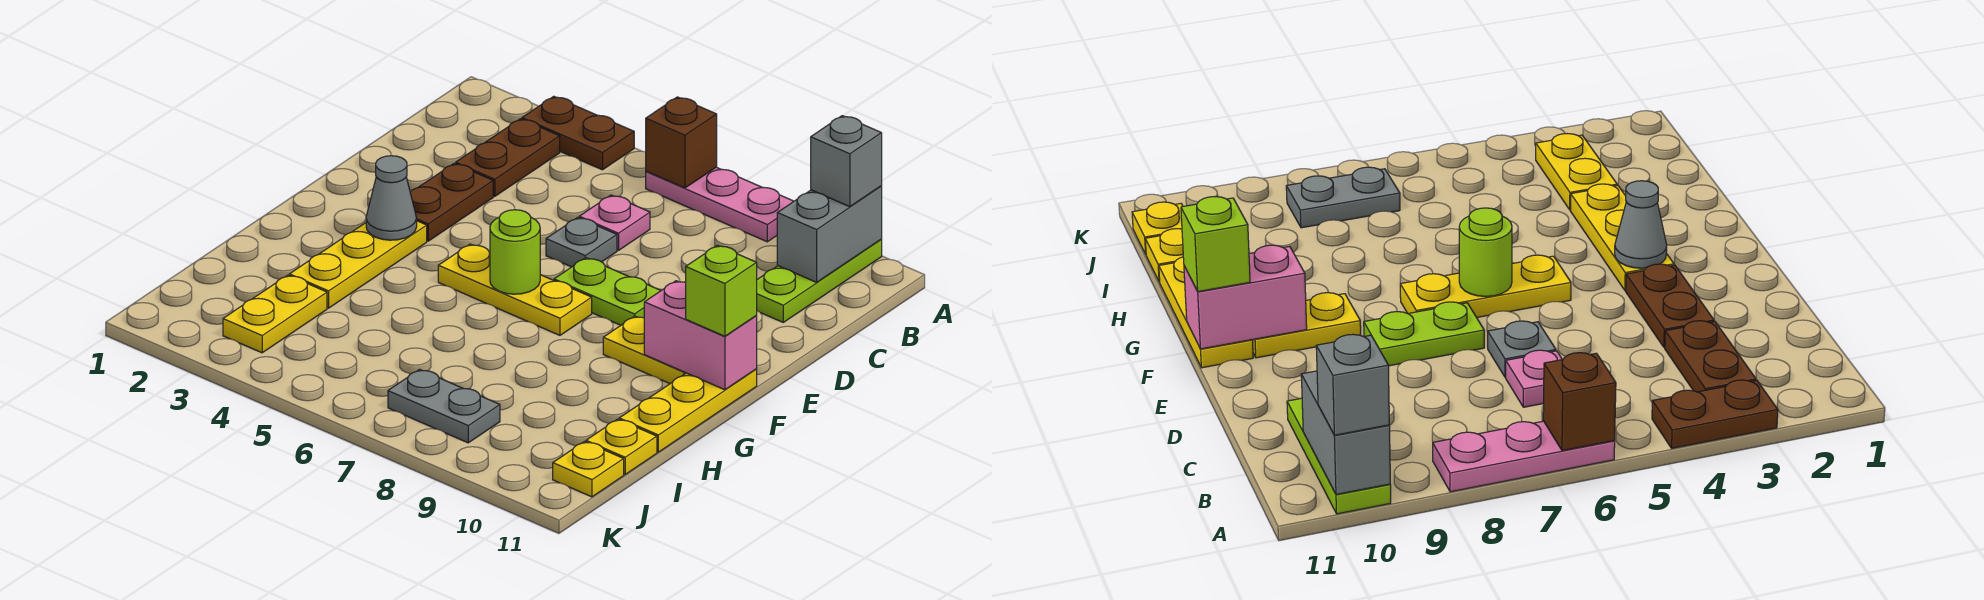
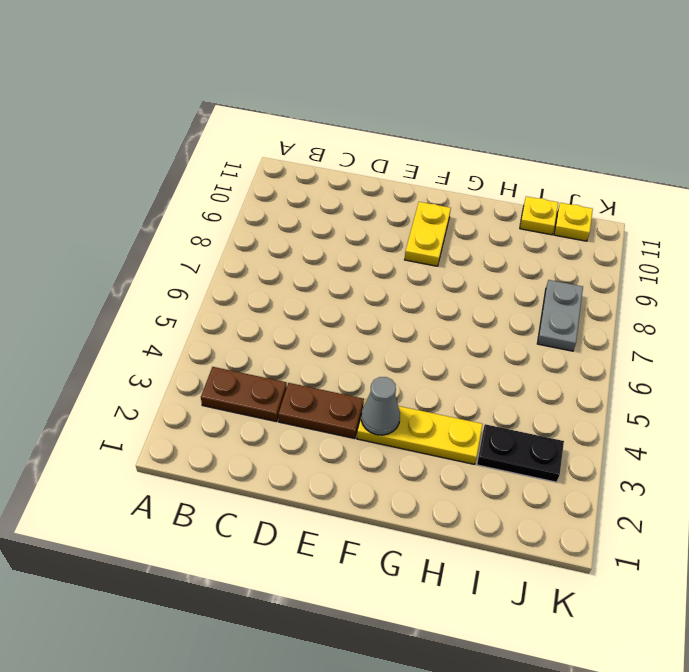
black 1x2 plate [477,424,564,482] -> yellow 1x2 plate [223,275,327,353]
none -> brown 1x2 plate [522,96,634,170]
none -> pink 1x3 plate [646,167,794,242]
none -> lime 1x3 plate [757,240,882,322]

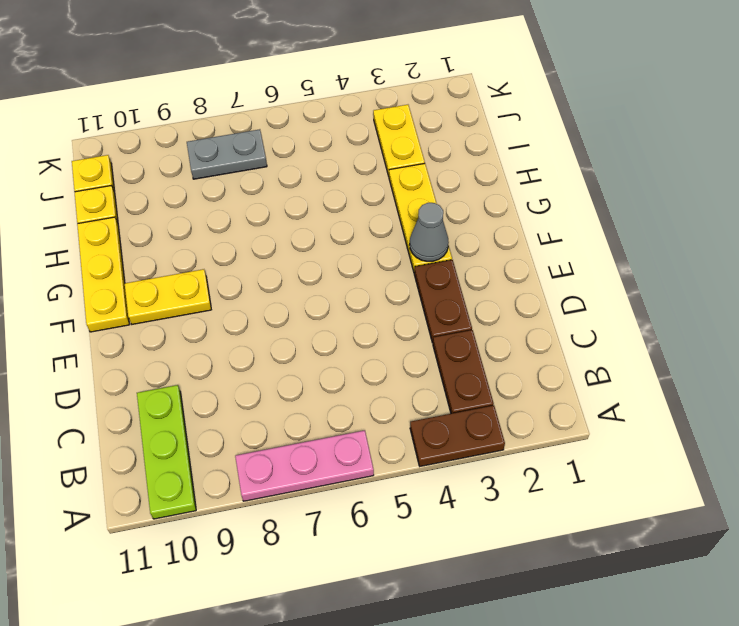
none -> pink 1x1 plate [579,195,650,250]
none -> grey 1x1 plate [546,217,617,267]
none -> lime 1x2 plate [554,258,661,325]

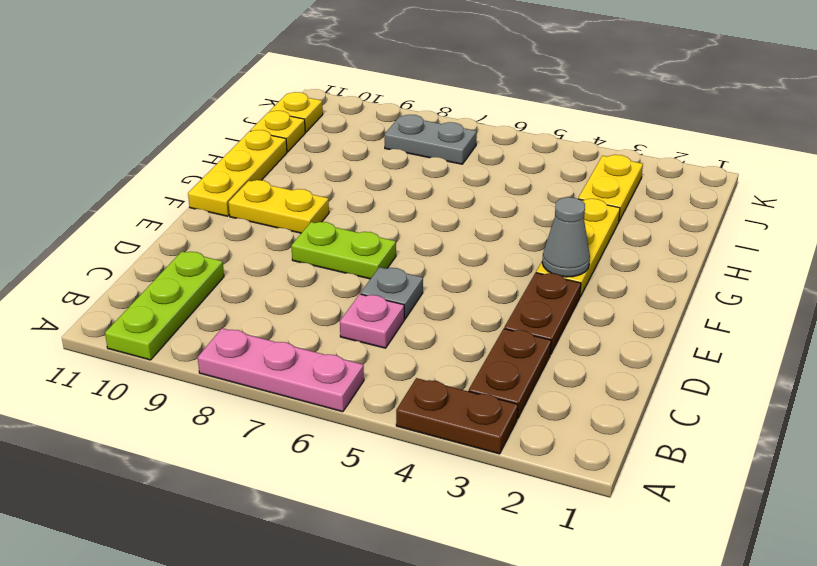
none -> yellow 1x3 plate [438,244,592,335]
none -> brown 1x1 brick [646,97,717,188]
none -> grey 1x2 brick [777,186,882,282]

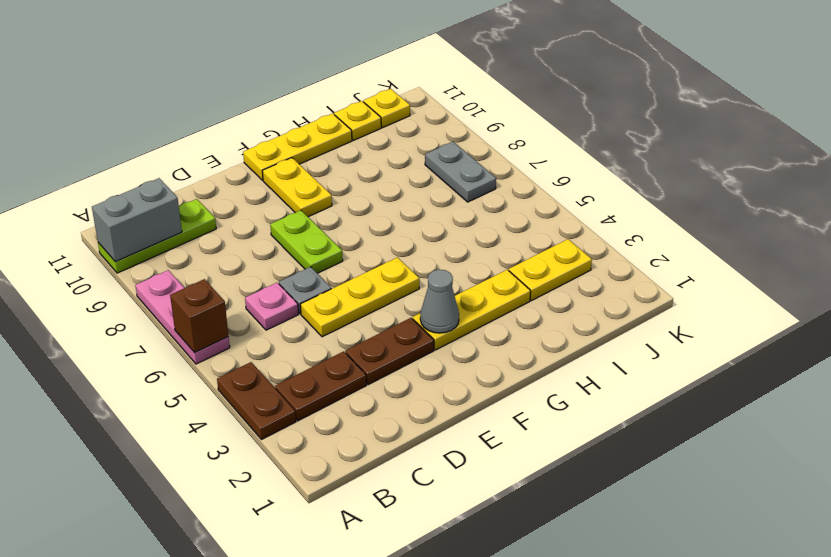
yellow 1x3 plate [300,257,419,337] -> yellow 1x3 plate turned to [438,244,592,335]
none -> lime 1x1 round brick [490,210,540,294]
none -> pink 1x2 brick [644,281,757,390]
none -> grey 1x1 brick [811,116,882,207]

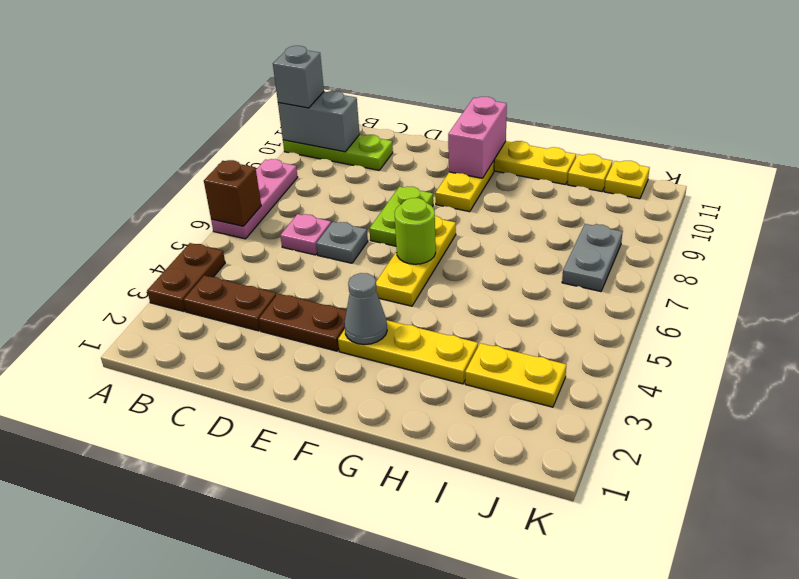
none -> lime 1x1 brick [686,245,757,336]

